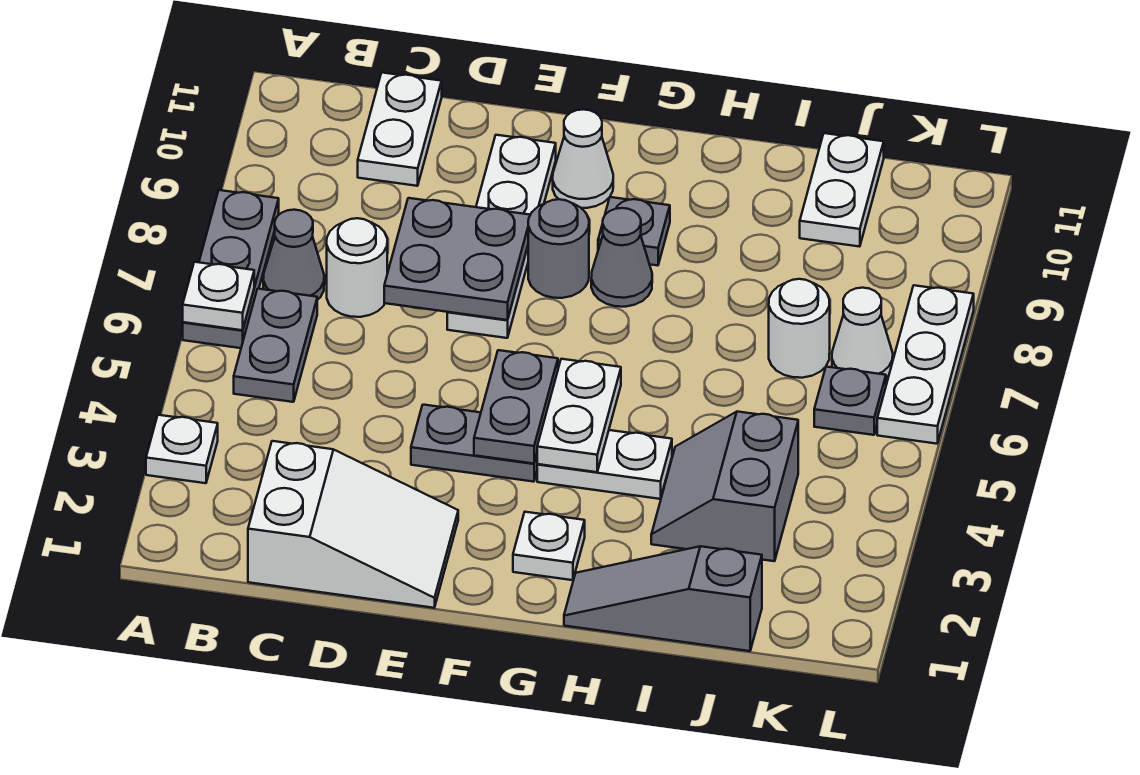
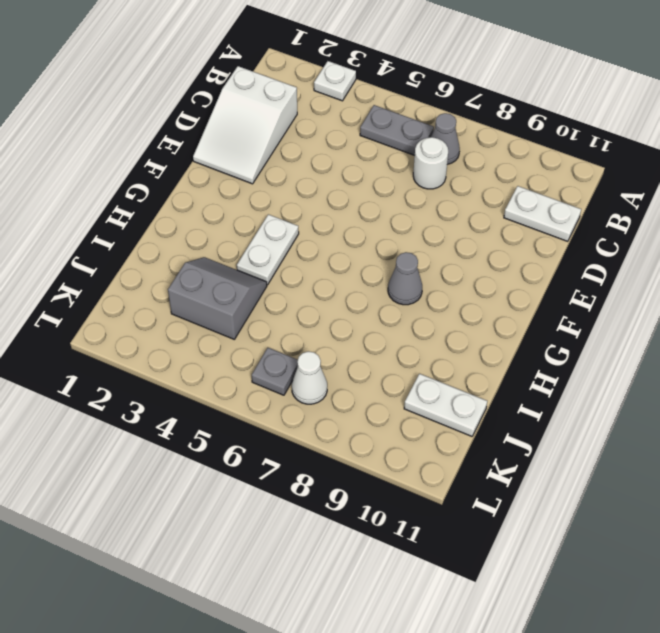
none -> grey 1x3 plate [183,190,279,348]
none -> grey 1x2 plate [411,405,537,482]
none -> white 1x4 plate [447,135,556,338]

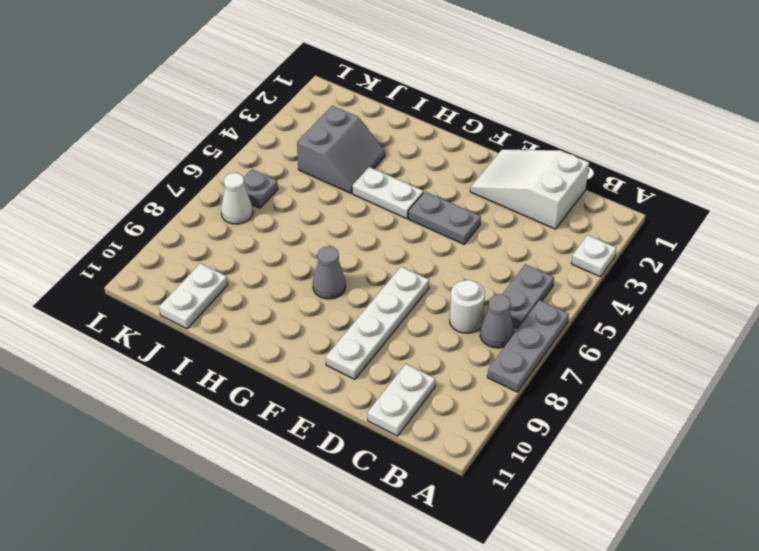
none -> grey 1x1 round brick [528,199,589,298]
none -> white 1x1 cone [553,109,613,208]
none -> white 1x1 plate [513,512,585,580]

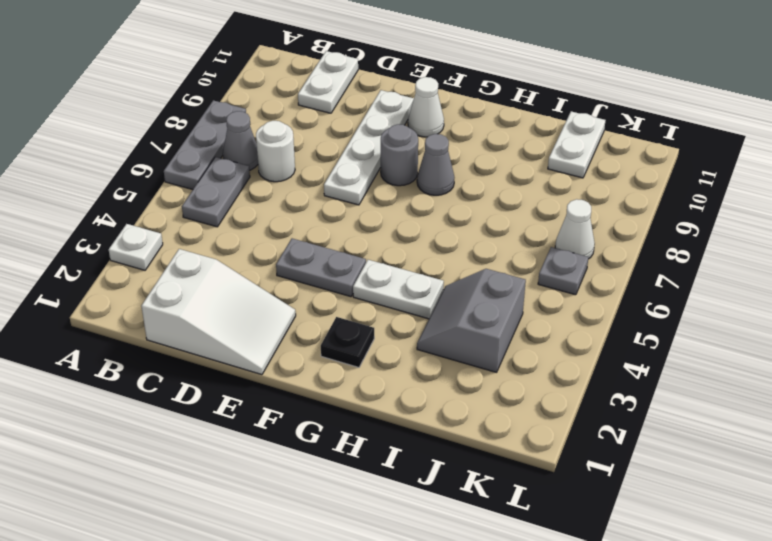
black 1x1 plate [321,317,374,367] -> white 1x1 plate [513,512,585,580]
none -> grey 1x1 plate [598,197,670,265]
none -> grey 1x3 slope [564,546,762,651]
none -> white 1x1 round brick [769,279,830,378]

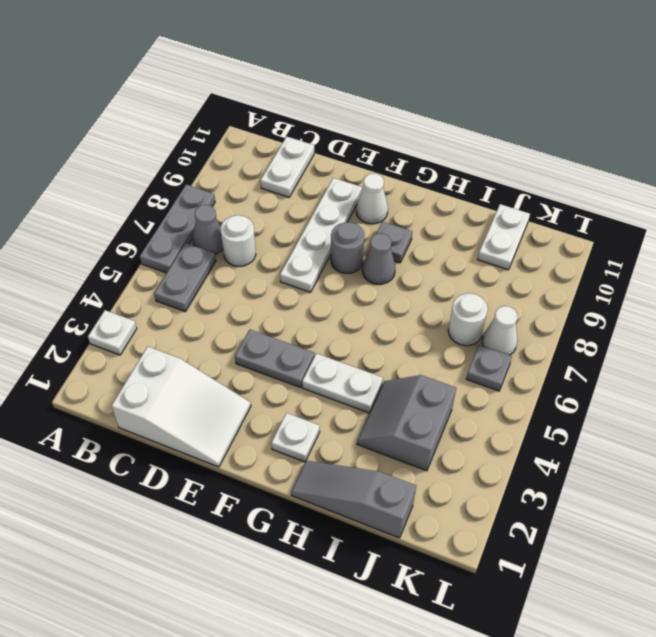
none -> white 1x3 plate [877,285,974,444]
none -> white 1x1 plate [183,262,254,330]
none -> grey 2x2 plate [384,198,530,320]

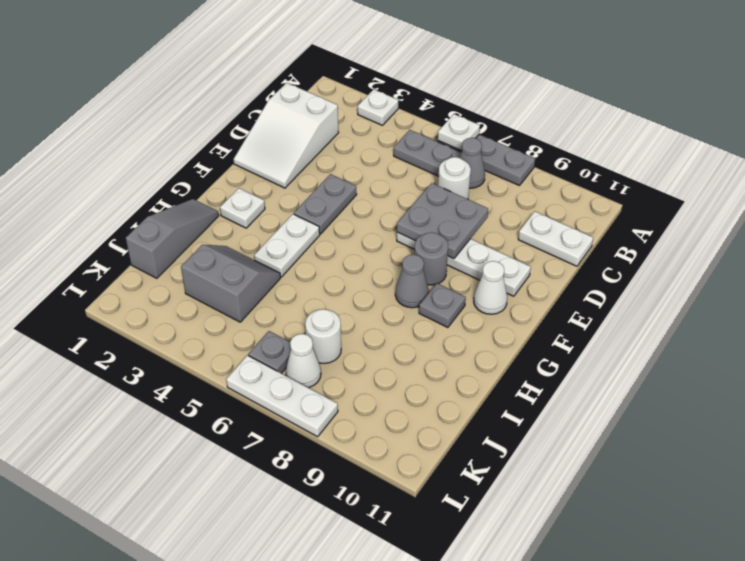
none -> white 1x2 plate [800,133,884,247]
none -> grey 1x2 plate [474,350,558,464]
none -> white 1x2 plate [537,359,621,472]

